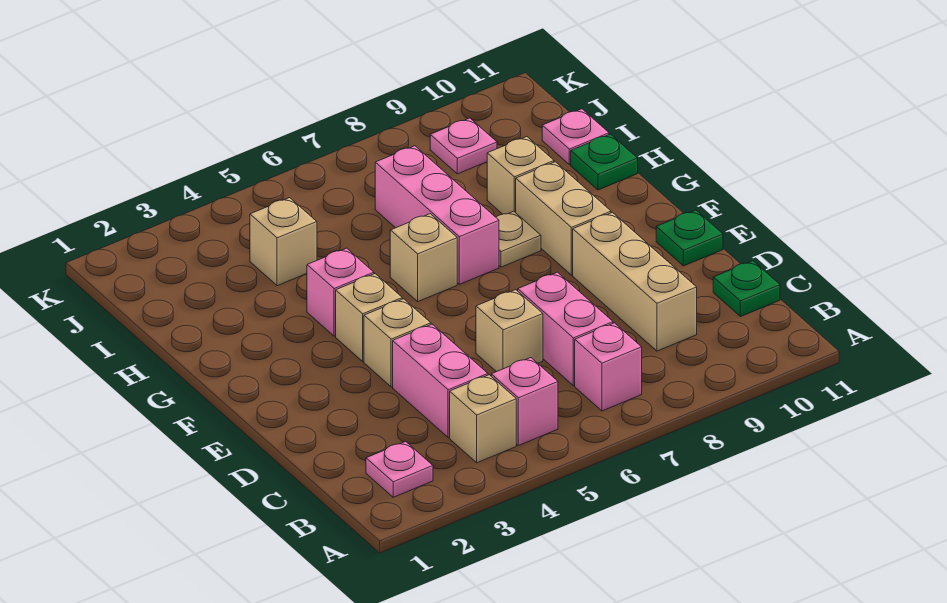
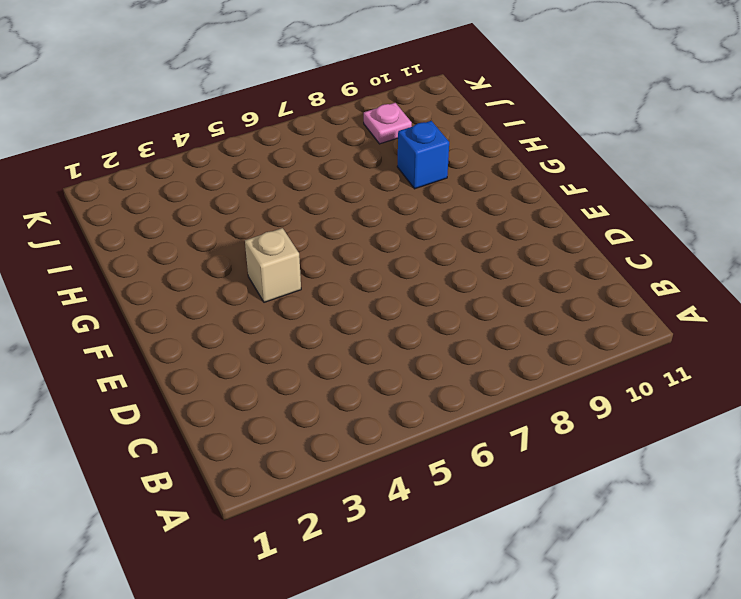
blue 1x1 brick [397,121,449,189] -> tan 1x1 brick [487,137,554,214]
none -> pink 1x1 plate [366,442,433,497]
none -> tan 1x1 brick [450,375,516,463]
none -> pink 1x1 brick [491,358,558,446]

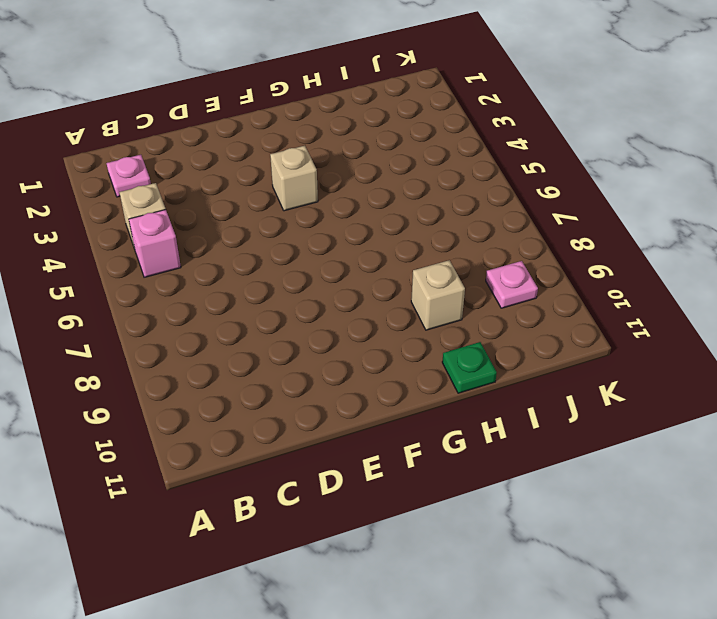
none -> pink 1x1 brick [575,323,642,411]
none -> pink 1x2 brick [393,324,488,438]
none -> pink 1x2 brick [518,272,613,386]

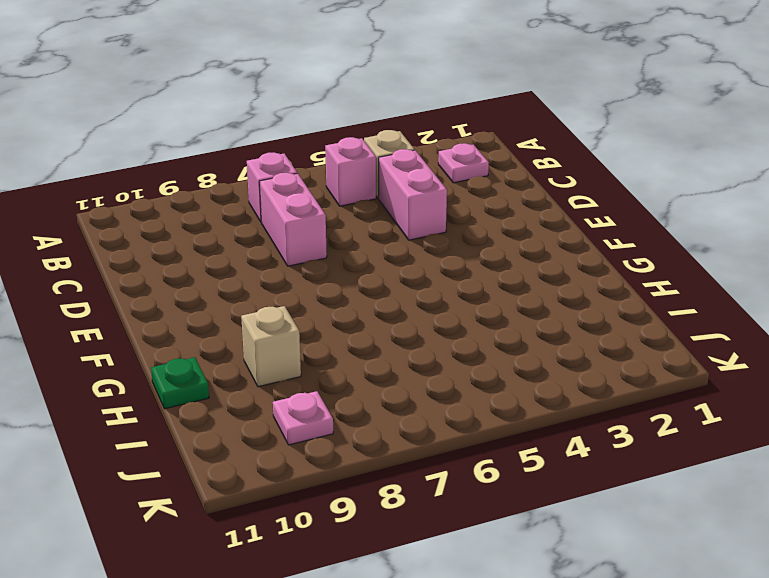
none -> tan 1x3 brick [573,212,697,351]
none -> green 1x1 plate [713,261,780,317]
none -> tan 1x1 brick [476,290,543,372]

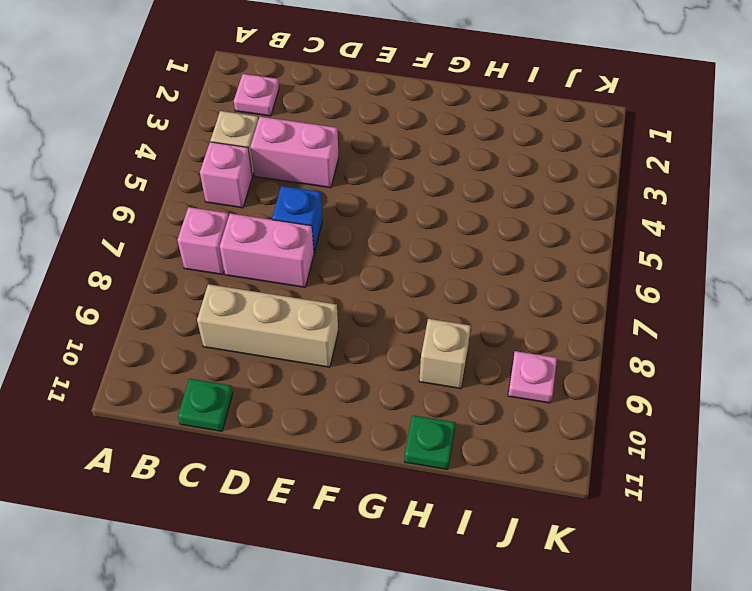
blue 1x1 brick [272,186,322,252] -> tan 1x1 brick [476,290,543,372]
none -> tan 1x1 brick [364,299,431,387]
none -> green 1x1 plate [656,210,723,266]
none -> tan 1x1 brick [336,274,402,361]

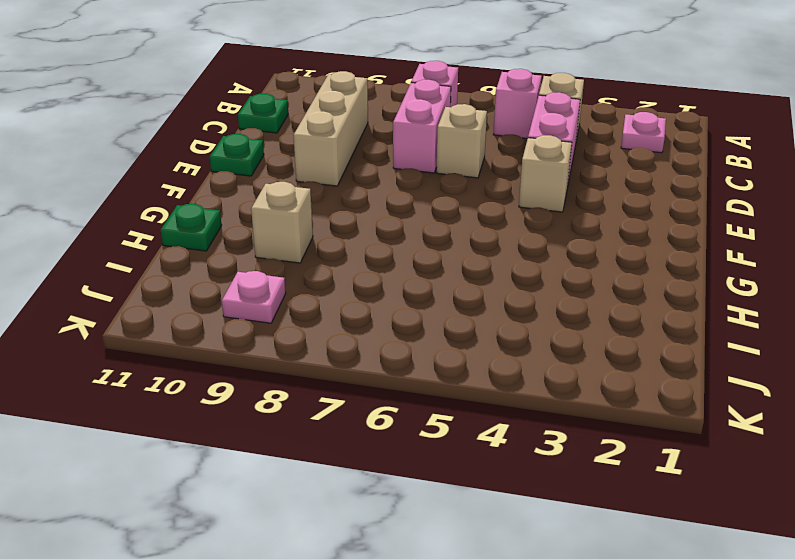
none -> tan 1x1 brick [336,274,402,361]
none -> tan 1x2 brick [516,162,611,275]
none -> pink 1x1 brick [307,248,374,336]

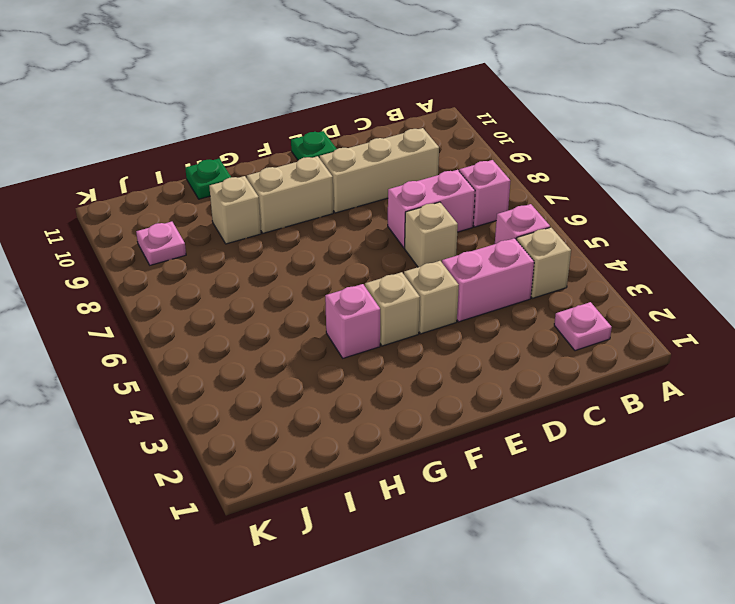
none -> green 1x1 plate [713,261,780,317]
none -> tan 1x1 brick [390,214,457,302]
none -> pink 1x3 brick [375,146,499,284]

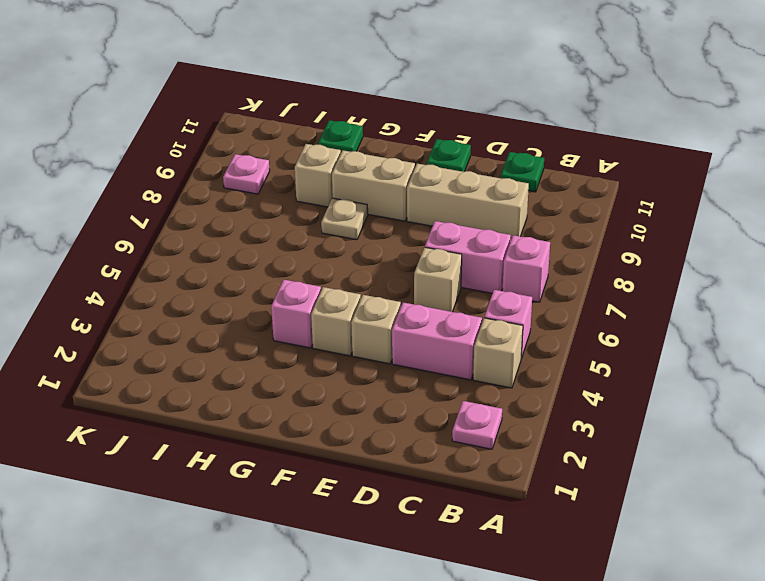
none -> tan 1x1 brick [390,214,457,302]
none -> pink 1x3 brick [375,146,499,284]
none -> tan 1x1 brick [250,198,317,286]

